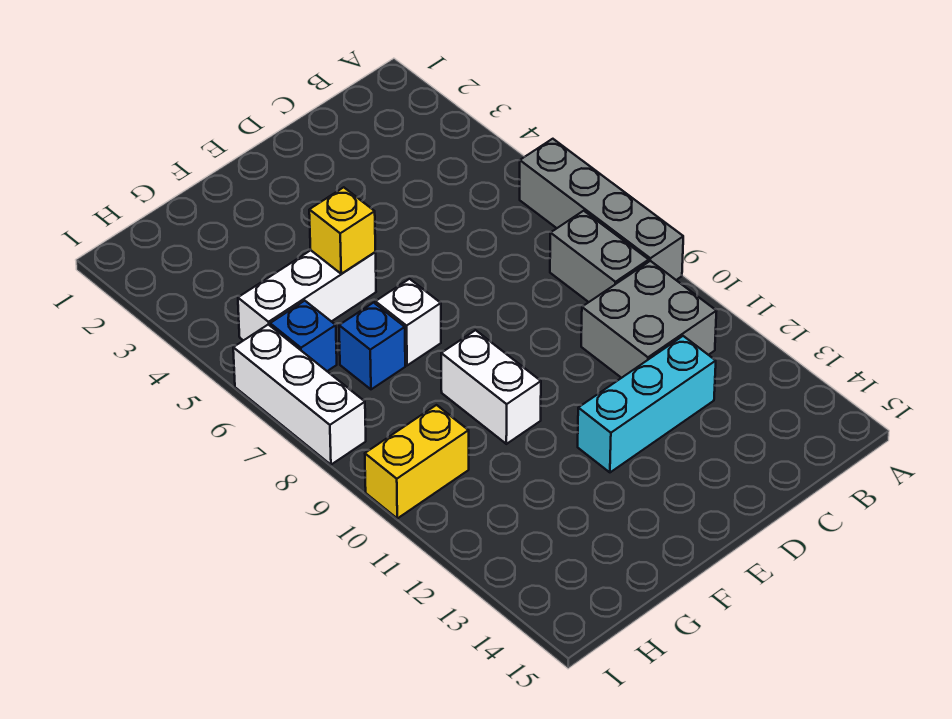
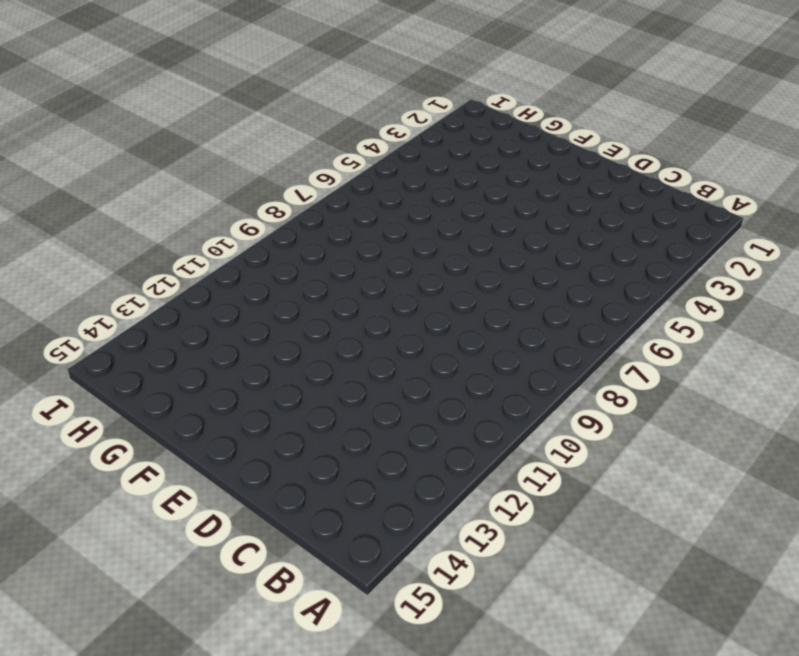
none -> grey 1x4 brick [520,139,683,280]
none -> grey 1x2 brick [550,211,649,302]
none -> grey 2x2 brick [581,261,716,378]

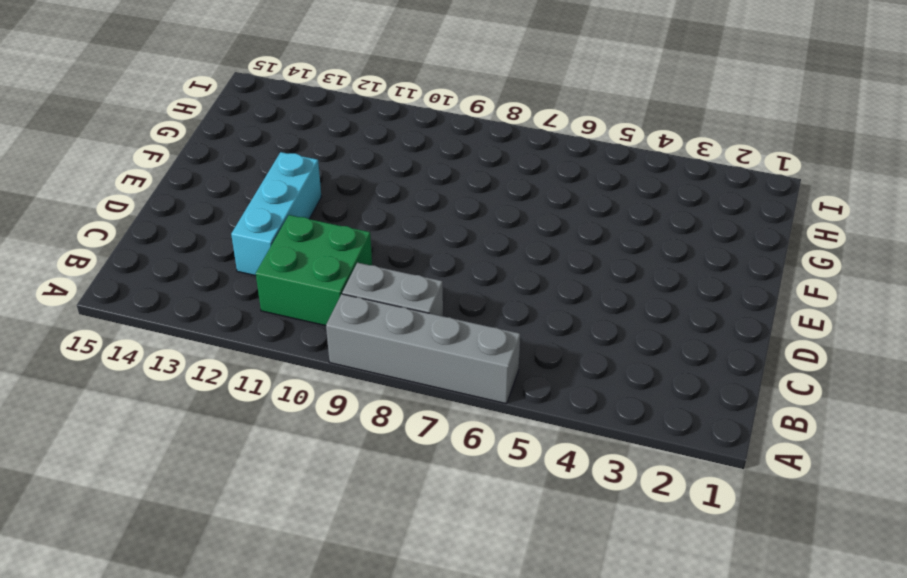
green 2x2 brick [256,215,372,326] -> grey 2x2 brick [581,261,716,378]
none -> white 1x3 brick [238,250,376,341]
none -> white 1x1 brick [375,279,441,365]
none -> white 1x2 brick [441,330,541,444]

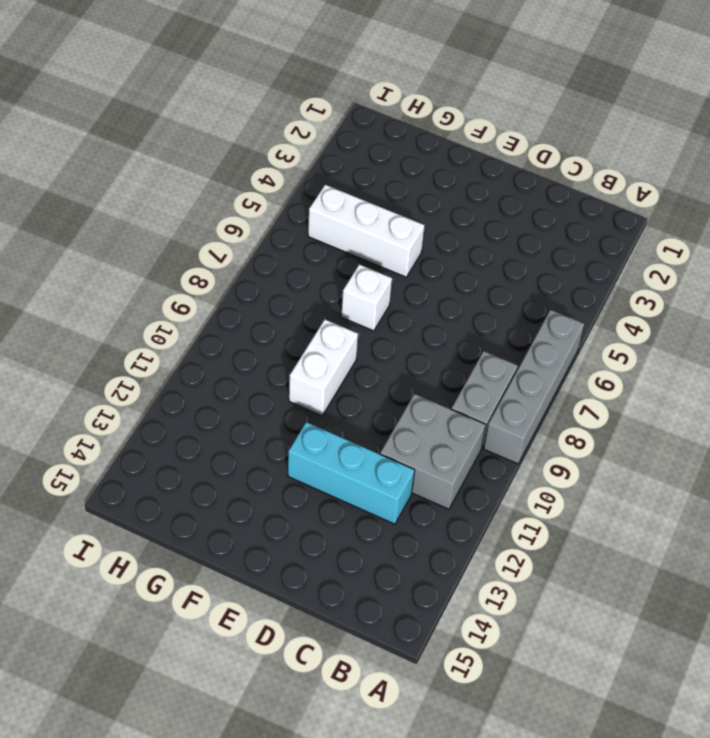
none -> blue 1x1 brick [339,303,405,389]
none -> blue 1x1 brick [270,301,337,371]
none -> yellow 1x2 brick [365,405,469,518]

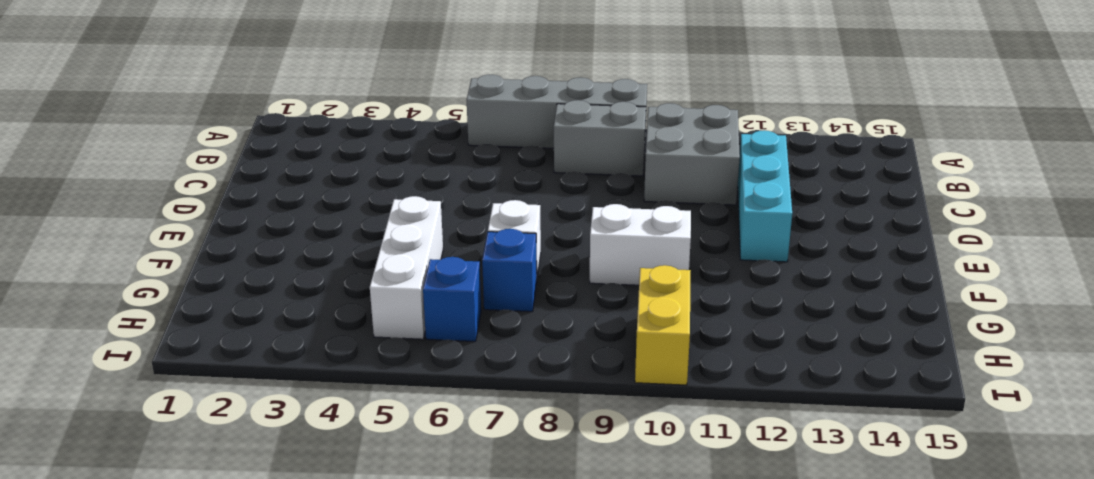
none -> white 1x3 brick [233,324,366,465]
none -> yellow 1x1 brick [309,187,375,274]

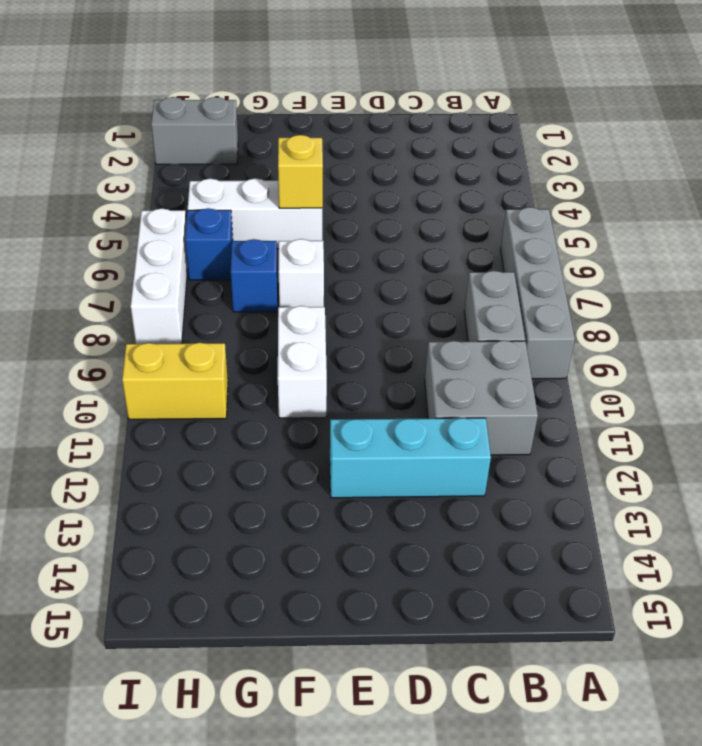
grey 1x2 brick [151,97,238,164] -> none

